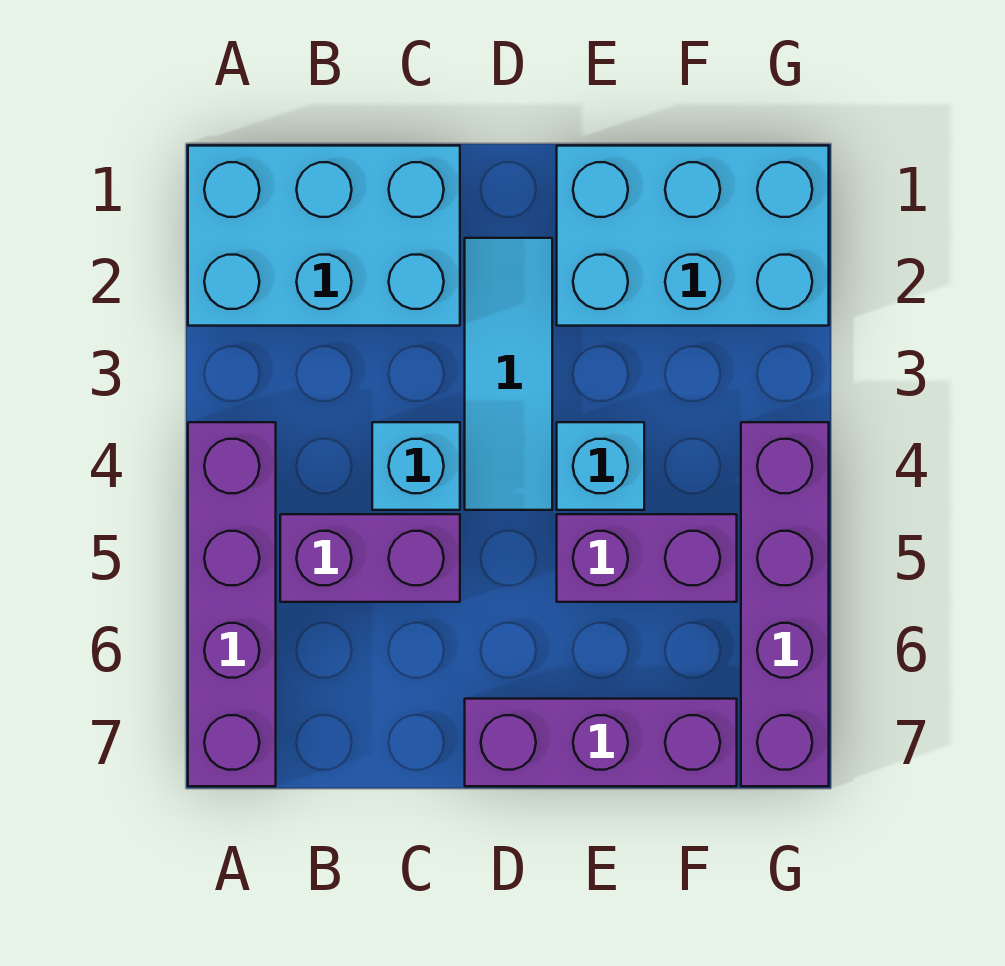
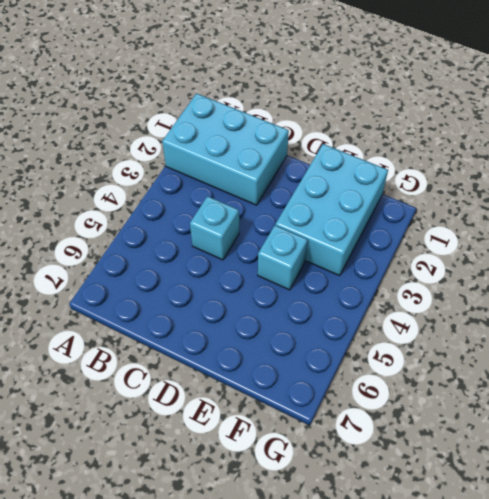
cyan 2x3 brick [275,144,388,276] -> cyan 2x3 brick turned to [557,146,829,326]
none -> purple 1x4 brick [188,422,276,786]
none -> purple 1x2 brick [280,514,460,602]

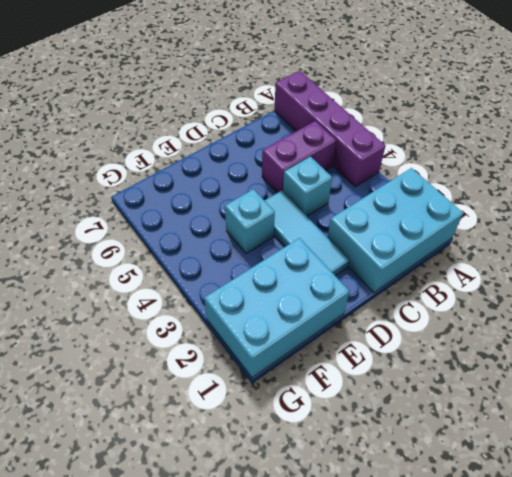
none -> purple 1x3 brick [465,699,737,786]
none -> purple 1x2 brick [557,514,737,602]

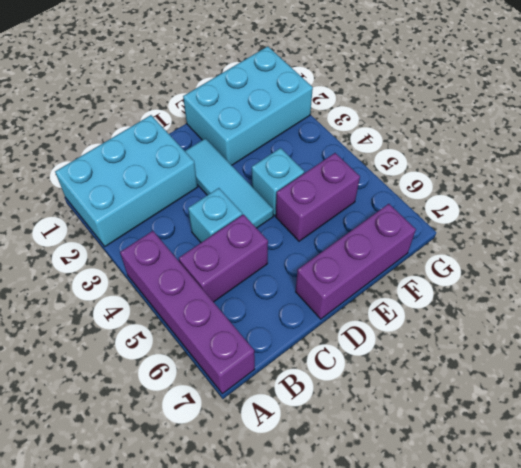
none -> purple 1x4 brick [741,422,829,786]

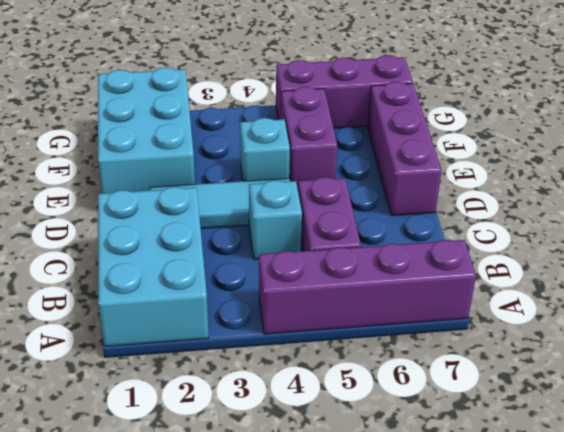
purple 1x3 brick [276,55,413,128] -> purple 1x4 brick [741,422,829,786]

